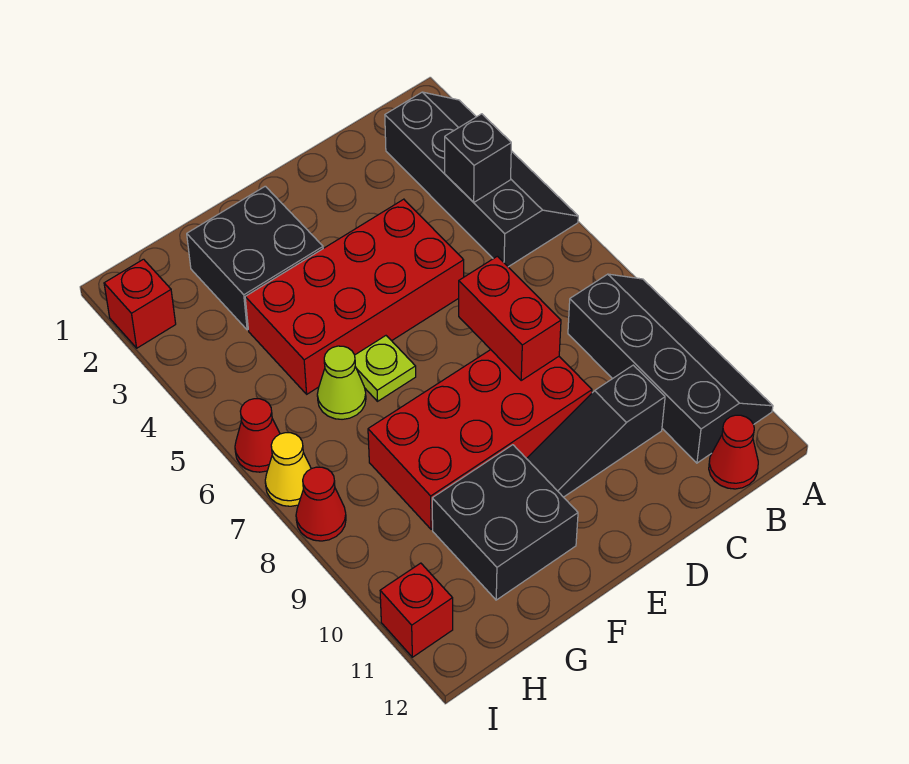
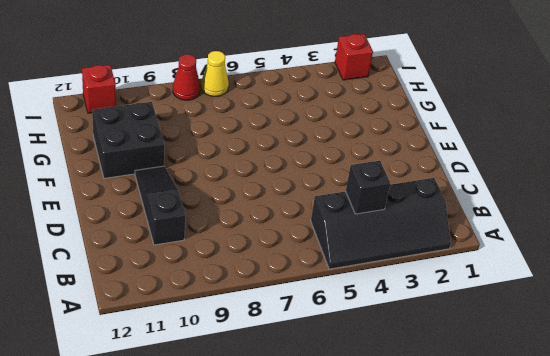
none -> black 2x4 slope [568,274,773,463]
none -> red 1x1 cone [709,415,758,489]
none -> red 2x4 brick [245,199,464,394]

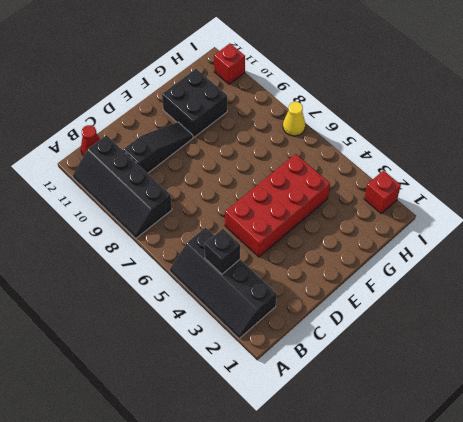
none -> red 2x4 brick [368,350,592,529]
none -> black 2x2 brick [187,186,323,330]
none -> lime 1x1 plate [355,336,416,401]

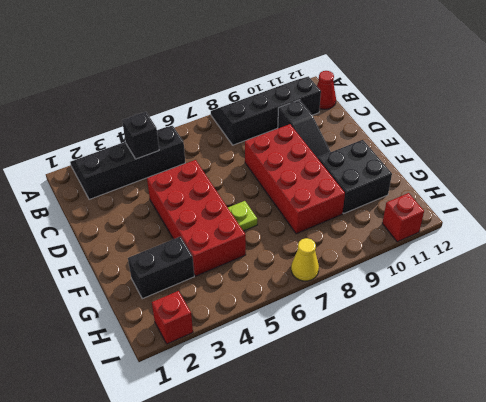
black 1x2 brick [128,237,194,299] -> black 2x2 brick [187,186,323,330]
none -> lime 1x1 cone [317,346,366,419]
none -> red 1x1 cone [235,399,280,472]
none -> red 1x1 cone [296,467,346,541]

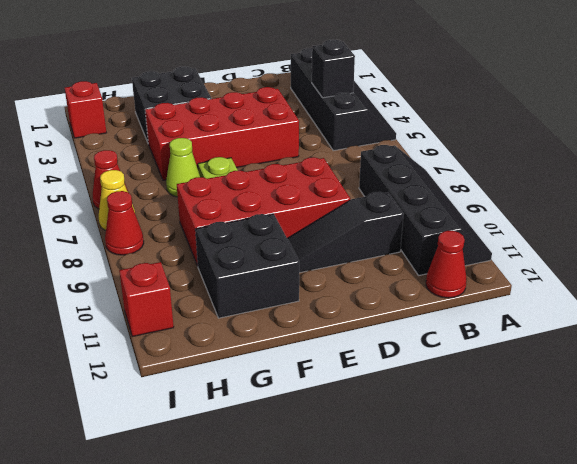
none -> red 1x2 brick [459,256,561,380]

